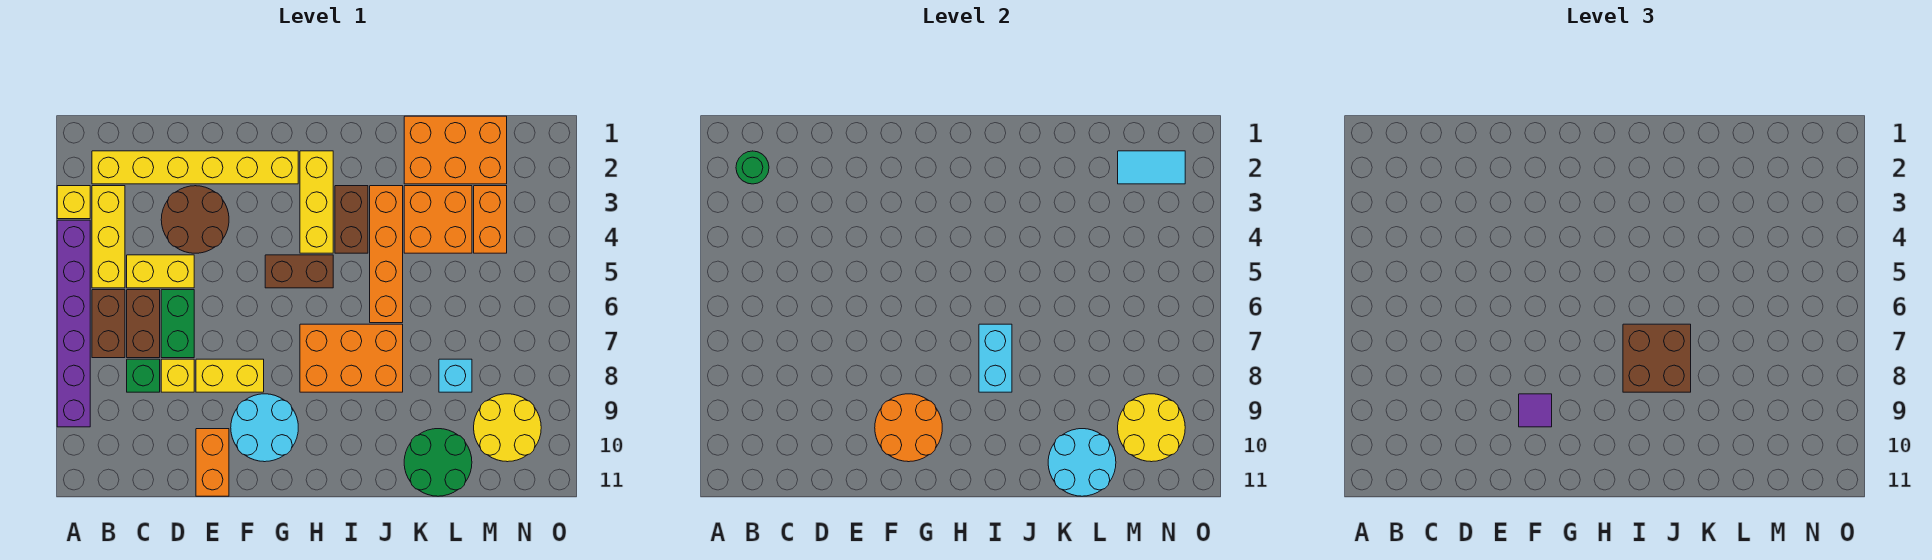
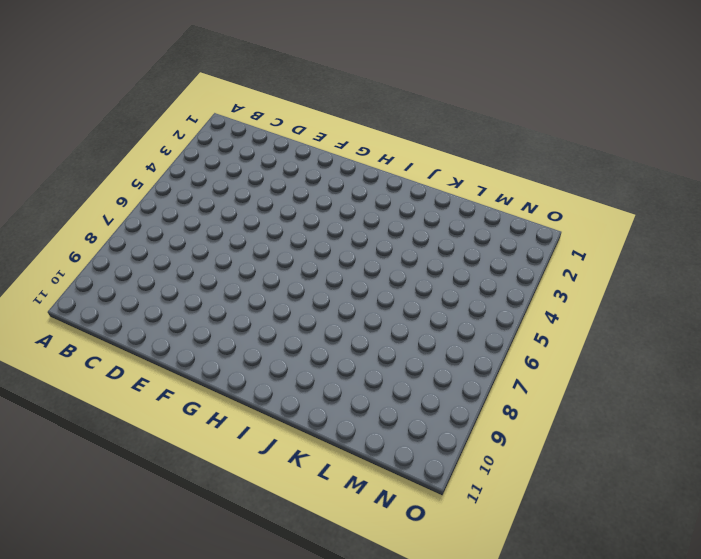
none -> yellow 1x1 brick [57,186,90,219]
none -> purple 1x6 brick [57,220,90,427]
none -> yellow 1x6 brick [92,151,298,184]
none -> yellow 1x3 brick [92,186,125,288]

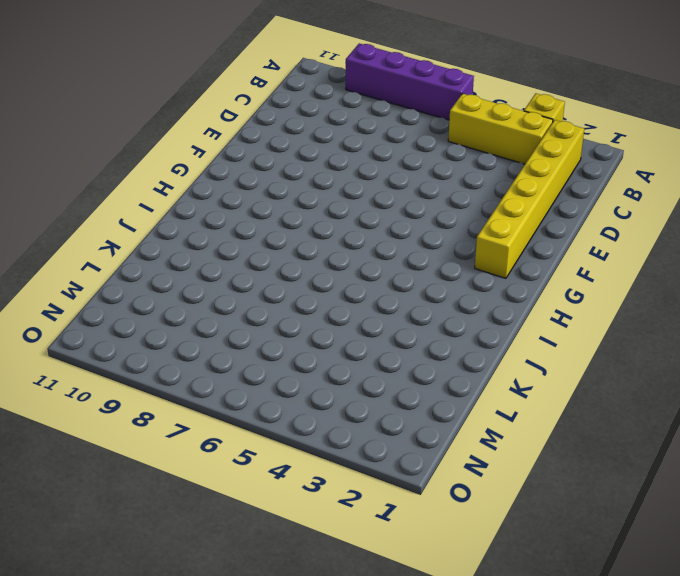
purple 1x4 brick [346,43,474,120] -> purple 1x6 brick [57,220,90,427]
none -> brown 1x2 brick [92,290,125,358]
none -> yellow 1x2 brick [127,255,194,288]
none -> brown 1x2 brick [127,290,160,358]
none -> green 1x1 brick [127,359,160,392]

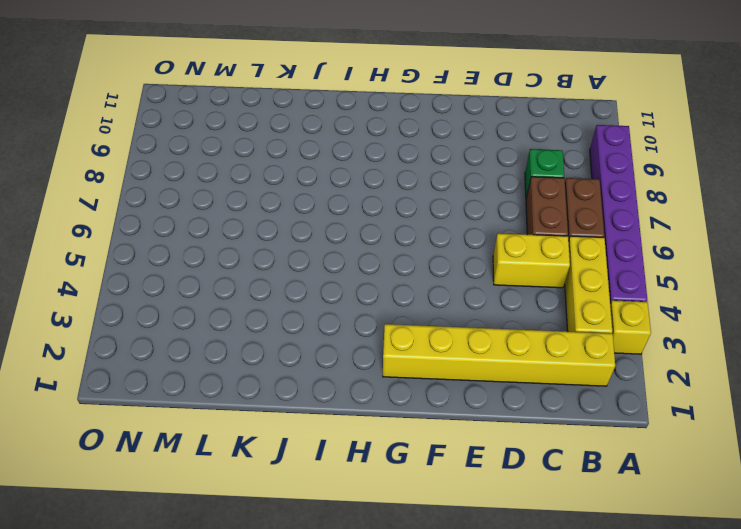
none -> brown 2x2 round brick [161,186,229,253]
none -> green 1x2 brick [161,290,194,358]
none -> yellow 1x1 brick [161,359,194,392]
none -> yellow 1x2 brick [196,359,264,392]

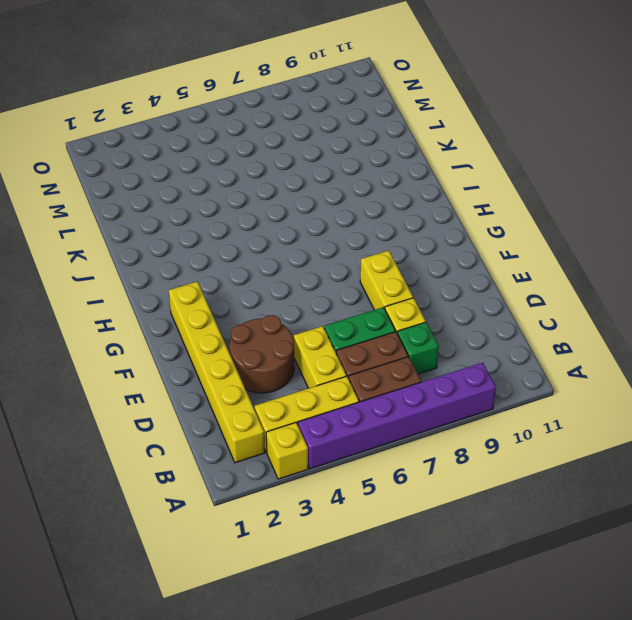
none -> orange 1x2 brick [196,429,229,496]
none -> cyan 2x2 round brick [231,394,298,462]
none -> brown 1x2 brick [265,255,333,288]
none -> yellow 1x3 brick [300,151,333,253]

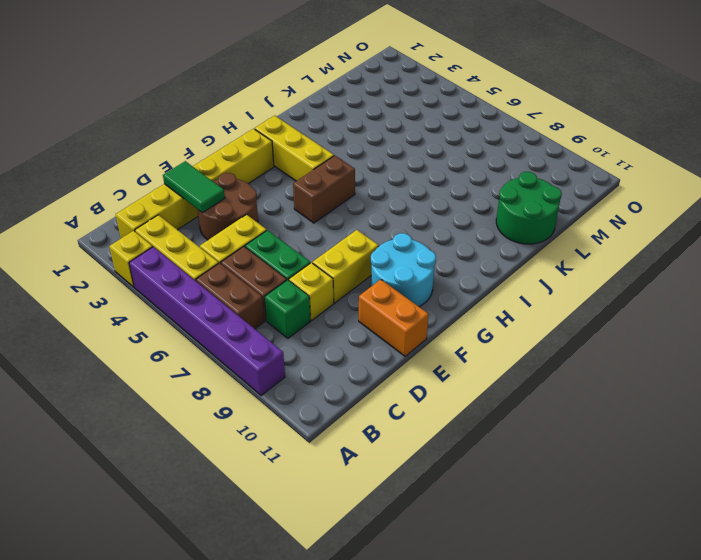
green 1x2 tile [163,161,225,213] -> none
none -> orange 2x3 brick [300,324,403,392]
none -> brown 1x2 brick [335,186,368,253]
none -> orange 1x4 brick [370,186,403,323]
none -> orange 2x3 brick [404,116,507,184]

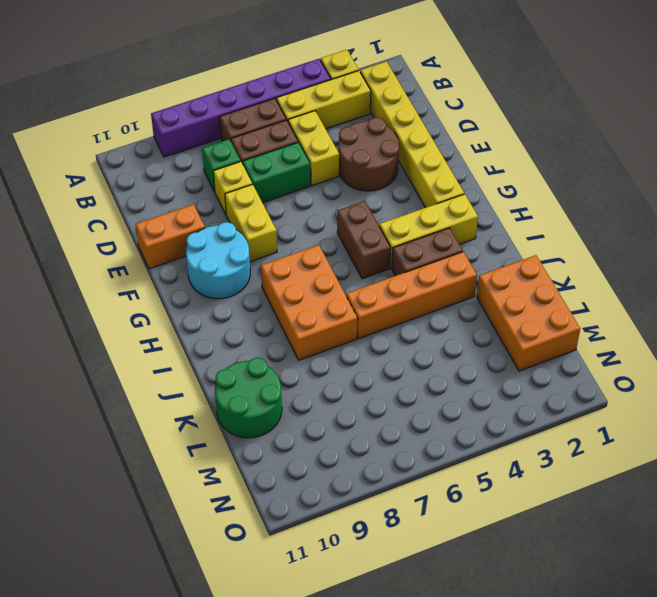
none -> orange 2x2 brick [404,186,472,253]
none -> cyan 1x1 brick [439,359,472,392]
none -> orange 1x2 brick [474,186,507,253]
none -> yellow 2x2 round brick [474,394,541,462]

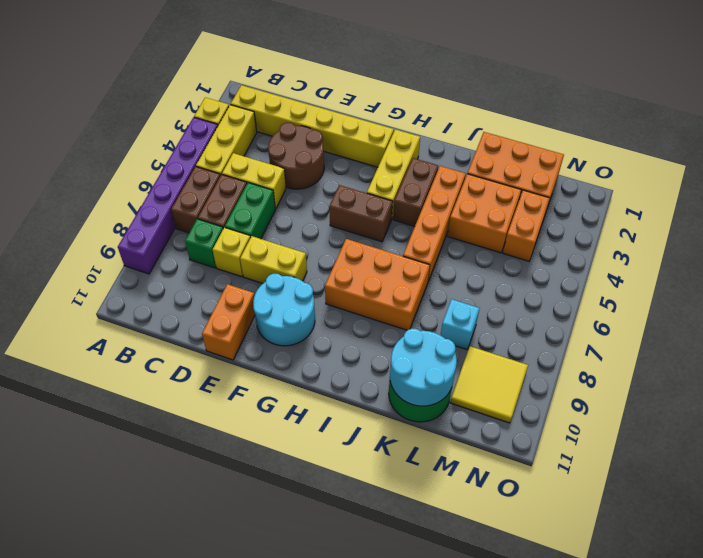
yellow 2x2 tile [450,346,528,423] -> yellow 2x2 round brick [474,394,541,462]
none -> green 1x1 round brick [736,151,769,184]
none -> orange 2x2 round brick [875,394,942,462]
none -> cyan 1x2 brick [979,324,1012,392]
none -> cyan 1x2 tile [1118,151,1185,184]

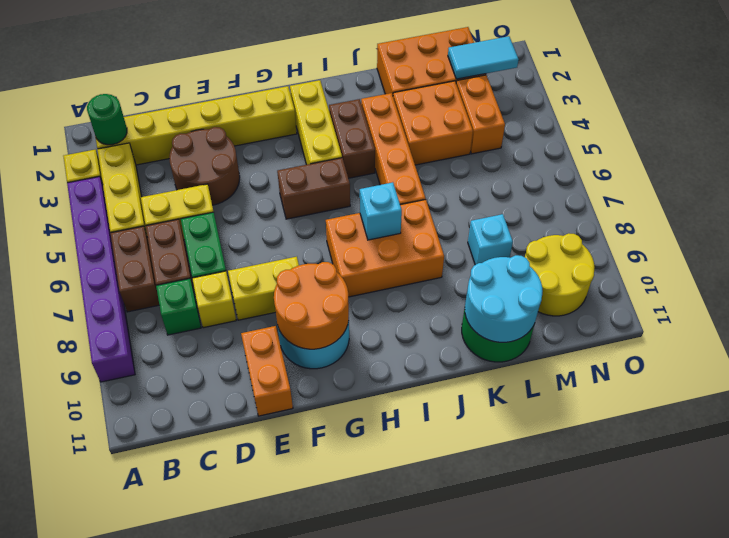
cyan 1x1 brick [360,182,402,240] -> cyan 1x2 brick [979,324,1012,392]
none -> yellow 2x2 round brick [1118,394,1185,462]
none -> purple 1x1 tile [1519,394,1552,427]
none -> brown 2x2 brick [1623,324,1691,392]

